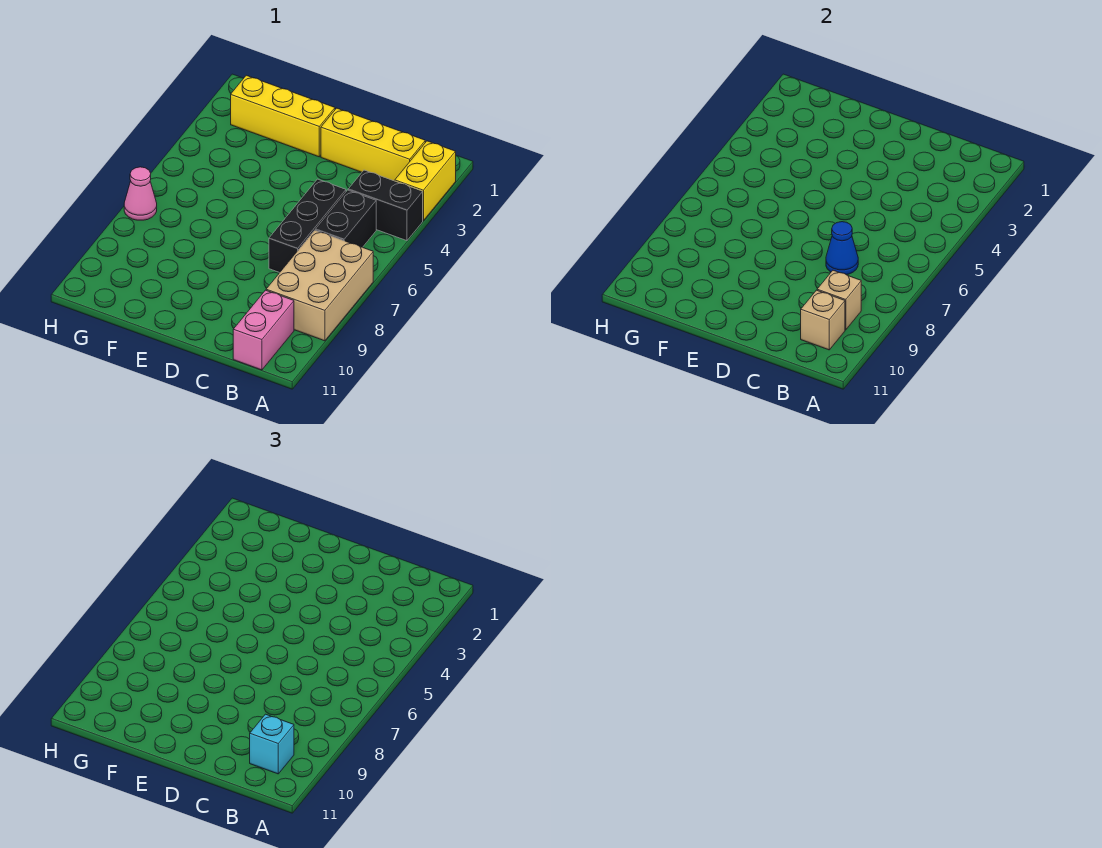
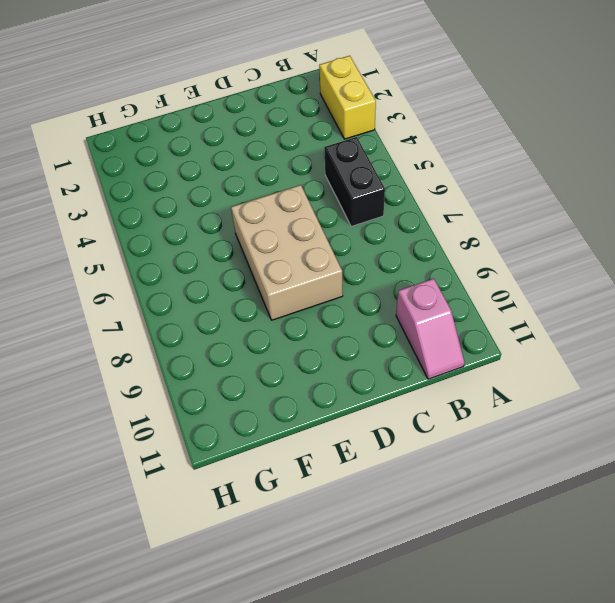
pink 1x2 slope [396,279,464,379] -> pink 1x2 brick [233,290,294,370]
tan 2x3 brick [231,185,343,320] -> tan 2x3 brick moved to [266,230,373,341]
none -> black 1x2 brick [348,170,423,241]
none -> yellow 1x3 brick [321,108,425,181]
none -> black 1x3 brick [269,179,346,273]

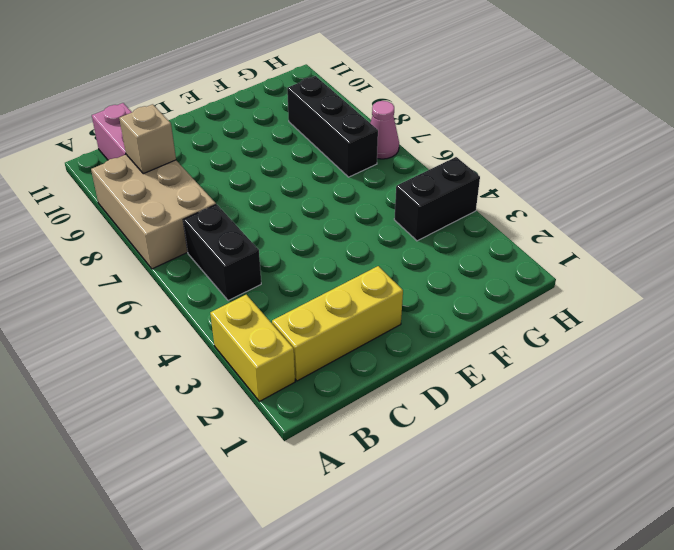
black 1x2 brick [394,157,480,241] -> black 1x2 brick moved to [348,170,423,241]
black 1x3 brick [287,76,378,177] -> black 1x3 brick moved to [269,179,346,273]
none -> yellow 1x3 brick [231,75,335,157]
none -> tan 1x1 brick [801,290,845,350]
none -> blue 1x1 cone [826,222,858,275]

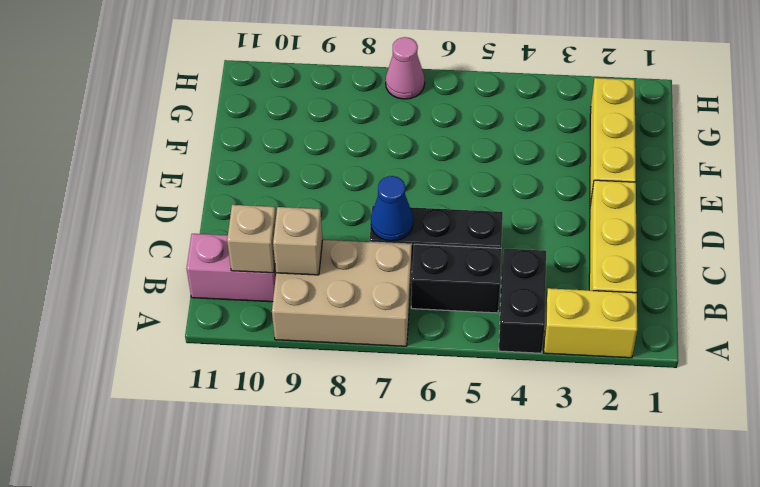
none -> cyan 1x1 brick [250,714,294,774]

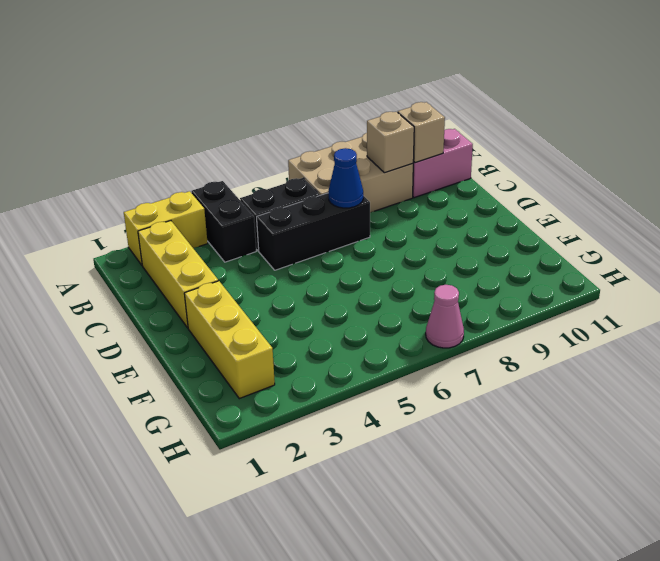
none -> cyan 1x1 brick [250,714,294,774]

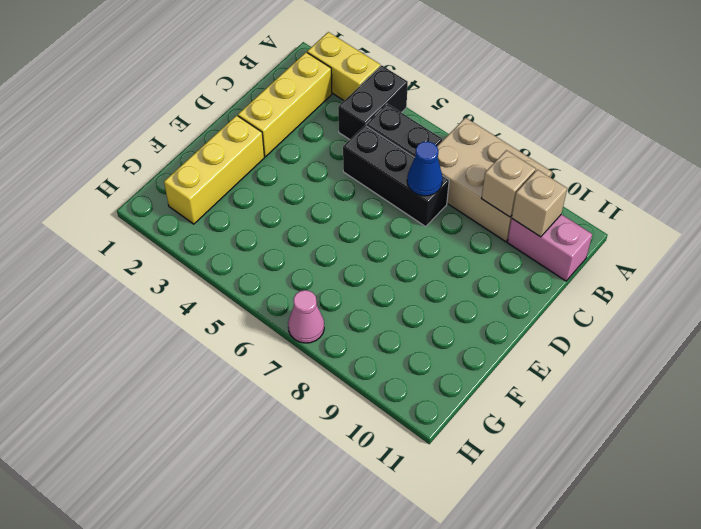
none -> cyan 1x1 brick [250,714,294,774]

